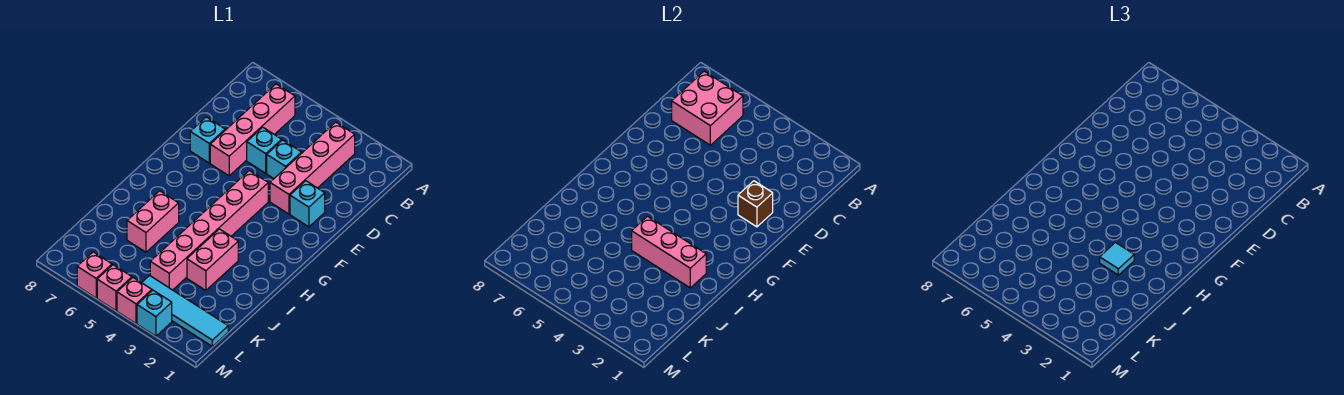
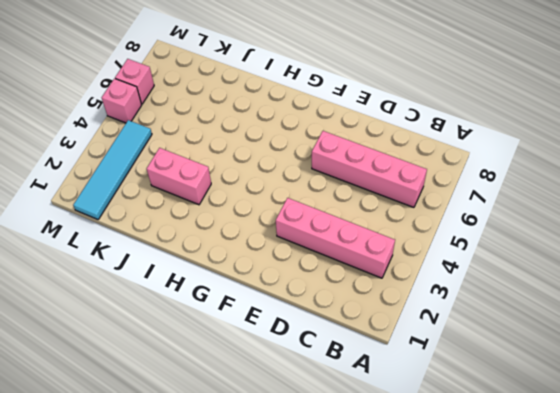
none -> cyan 1x1 brick [267,140,302,179]
none -> cyan 1x1 brick [247,127,282,173]
none -> cyan 1x1 brick [290,181,325,227]

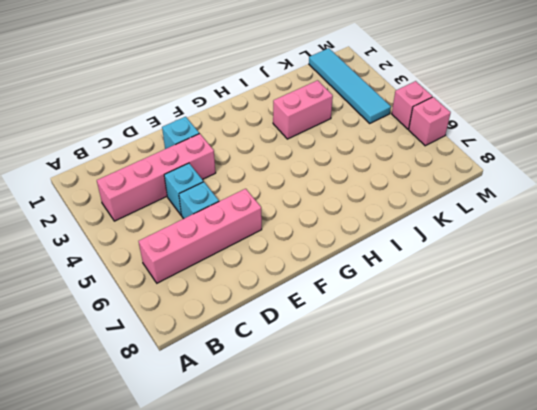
none -> cyan 1x1 brick [190,117,225,163]
none -> pink 1x6 brick [150,171,268,290]
none -> pink 1x2 brick [127,191,179,252]

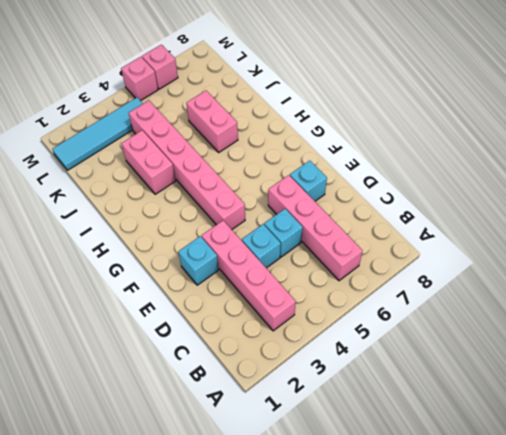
none -> cyan 1x1 brick [137,290,172,336]
none -> pink 1x1 brick [117,278,152,323]
none -> pink 2x2 brick [672,71,743,145]

